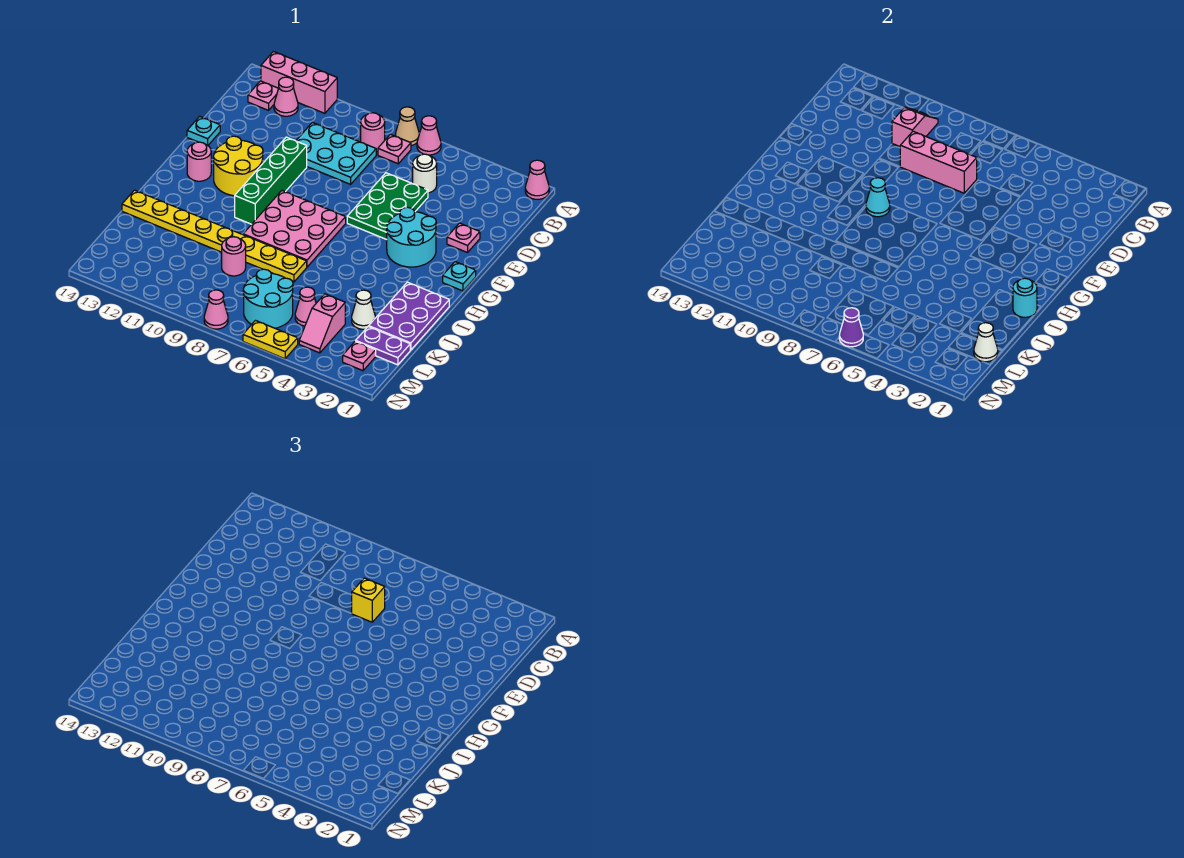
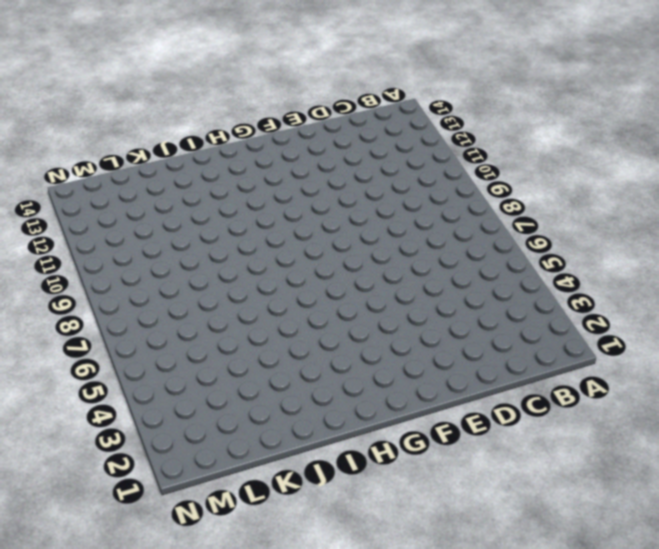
none -> pink 1x1 cone [525,160,549,199]
none -> pink 1x1 cone [417,116,441,155]
none -> tan 1x1 cone [395,107,419,146]
none -> pink 1x3 brick [261,52,337,113]

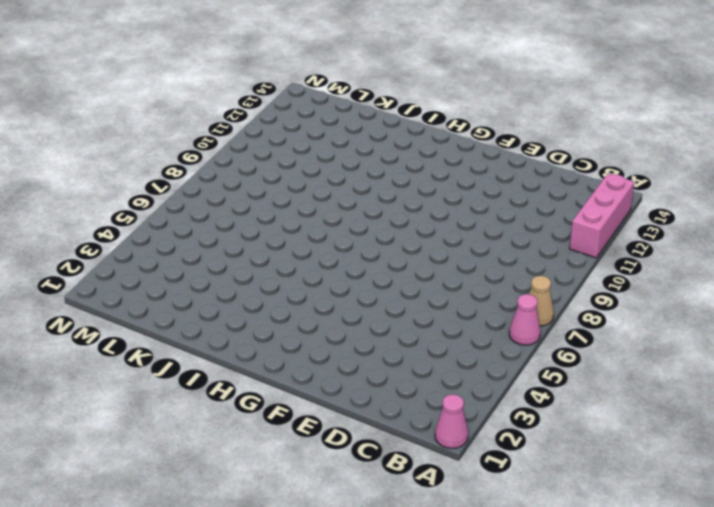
none -> pink 1x1 plate [378,134,411,164]
none -> pink 1x1 round brick [361,113,385,152]
none -> pink 1x1 cone [274,77,298,116]
none -> pink 1x1 plate [248,81,278,110]

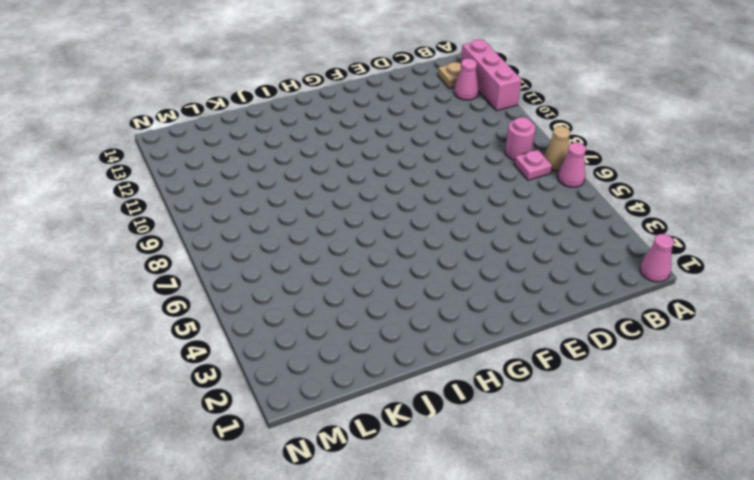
tan 1x1 plate [438,62,461,88] -> pink 1x1 plate [248,81,278,110]
none -> white 1x1 round brick [413,154,437,193]
none -> cyan 2x3 plate [296,122,376,184]
none -> green 2x3 plate [347,173,428,240]
none -> pink 1x1 plate [447,223,480,253]

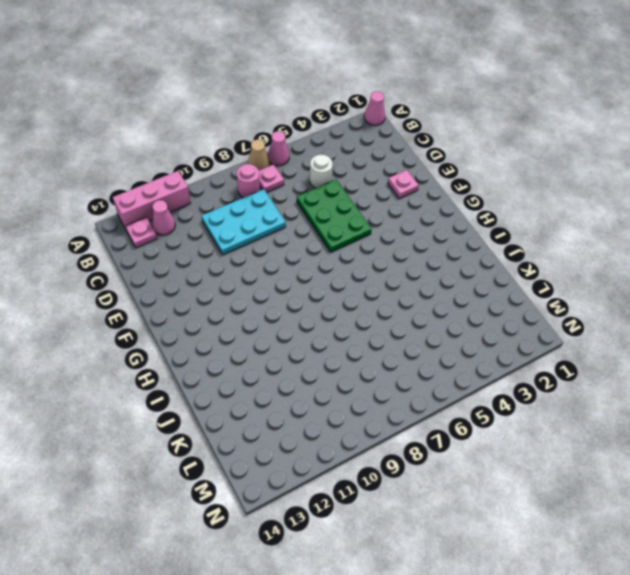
none -> green 1x4 brick [235,137,307,224]
none -> cyan 1x1 plate [187,116,220,145]
none -> cyan 2x2 round brick [387,207,436,267]
none -> yellow 2x2 round brick [213,136,263,196]

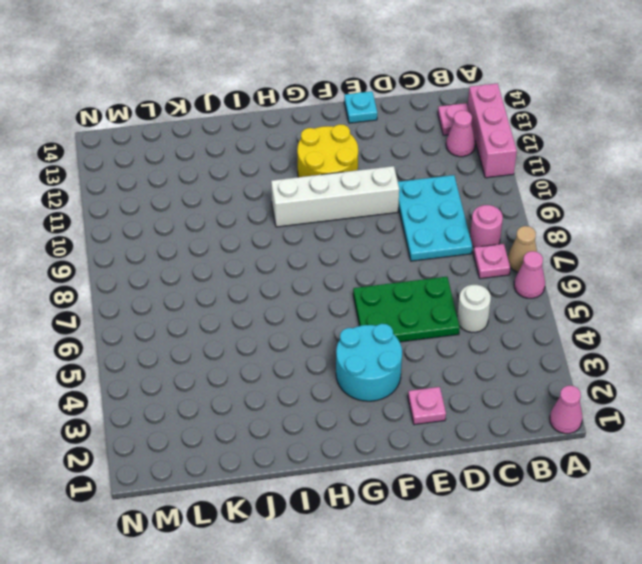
white 1x4 brick [271,166,399,227] -> green 1x4 brick [235,137,307,224]
none -> cyan 1x1 plate [443,262,476,291]
none -> pink 3x3 plate [243,191,346,267]
none -> pink 1x1 round brick [187,142,211,181]
none -> purple 2x3 plate [369,282,449,350]

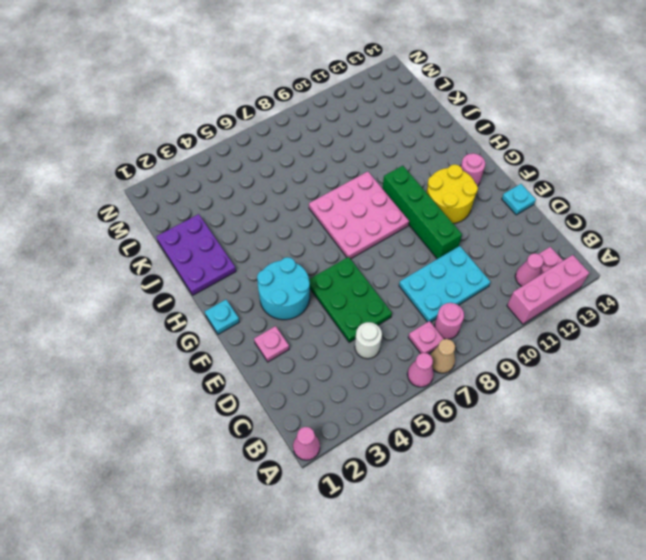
none -> yellow 1x8 plate [122,190,307,282]
none -> white 1x1 cone [352,290,376,329]
none -> pink 1x1 round brick [222,237,246,276]
none -> purple 1x2 plate [356,326,410,365]

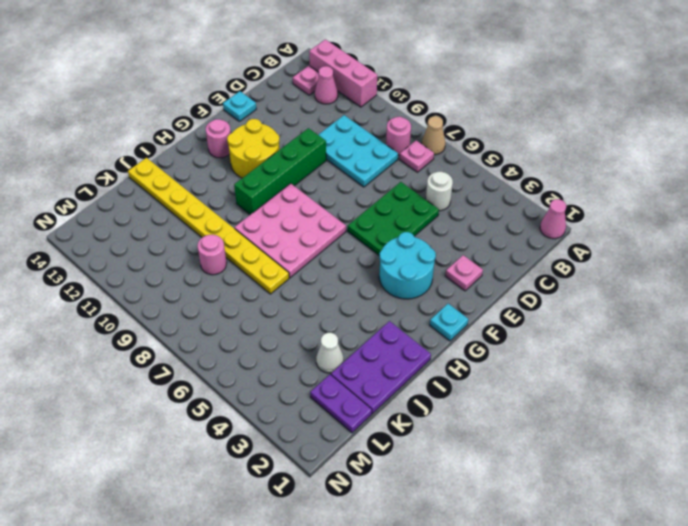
none -> pink 1x1 cone [417,116,441,155]
none -> pink 1x2 slope [299,294,345,353]
none -> pink 1x1 cone [295,287,316,326]
none -> cyan 2x2 round brick [243,269,293,328]

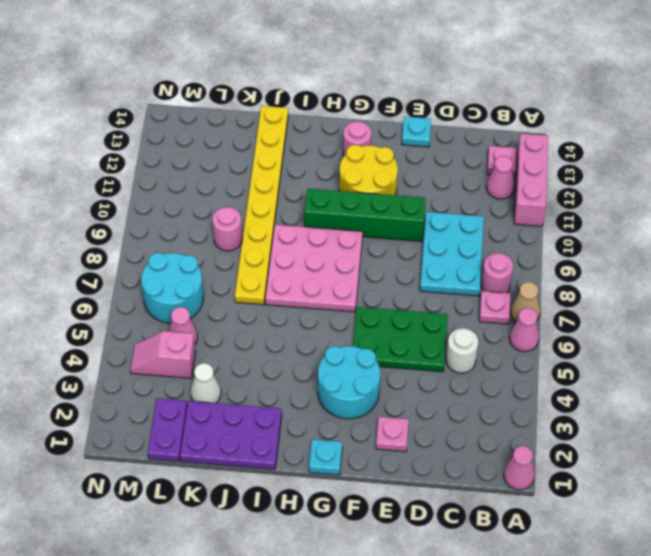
none -> pink 1x1 plate [343,341,376,371]
none -> yellow 1x2 plate [243,321,298,359]
none -> pink 1x1 cone [204,290,228,329]
none -> pink 1x2 slope [892,107,938,147]

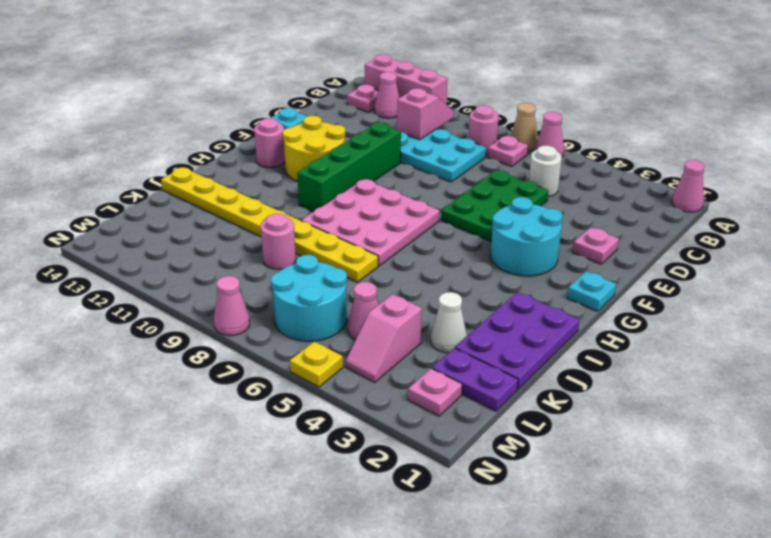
yellow 1x1 plate [290,341,343,387] -> yellow 1x2 plate [243,321,298,359]
none -> pink 1x3 brick [900,131,977,193]
none -> cyan 1x1 cone [866,178,890,217]
none -> cyan 1x1 round brick [1013,278,1037,317]
none -> white 1x1 cone [974,323,998,362]

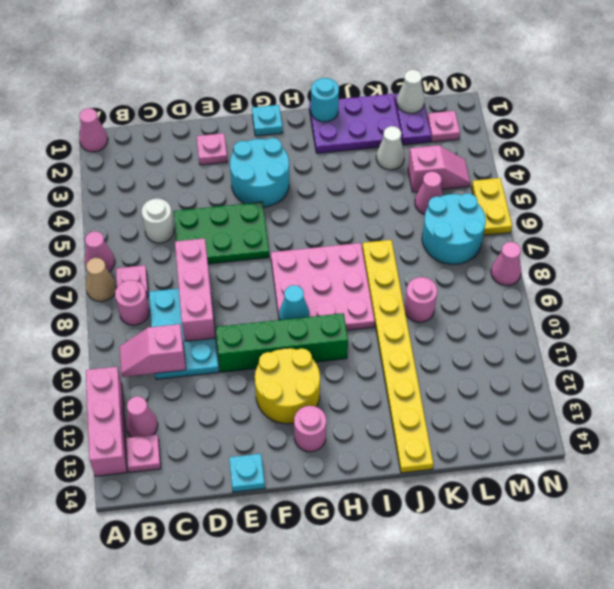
none -> purple 1x1 cone [839,308,863,347]
none -> yellow 1x1 brick [351,578,385,622]

